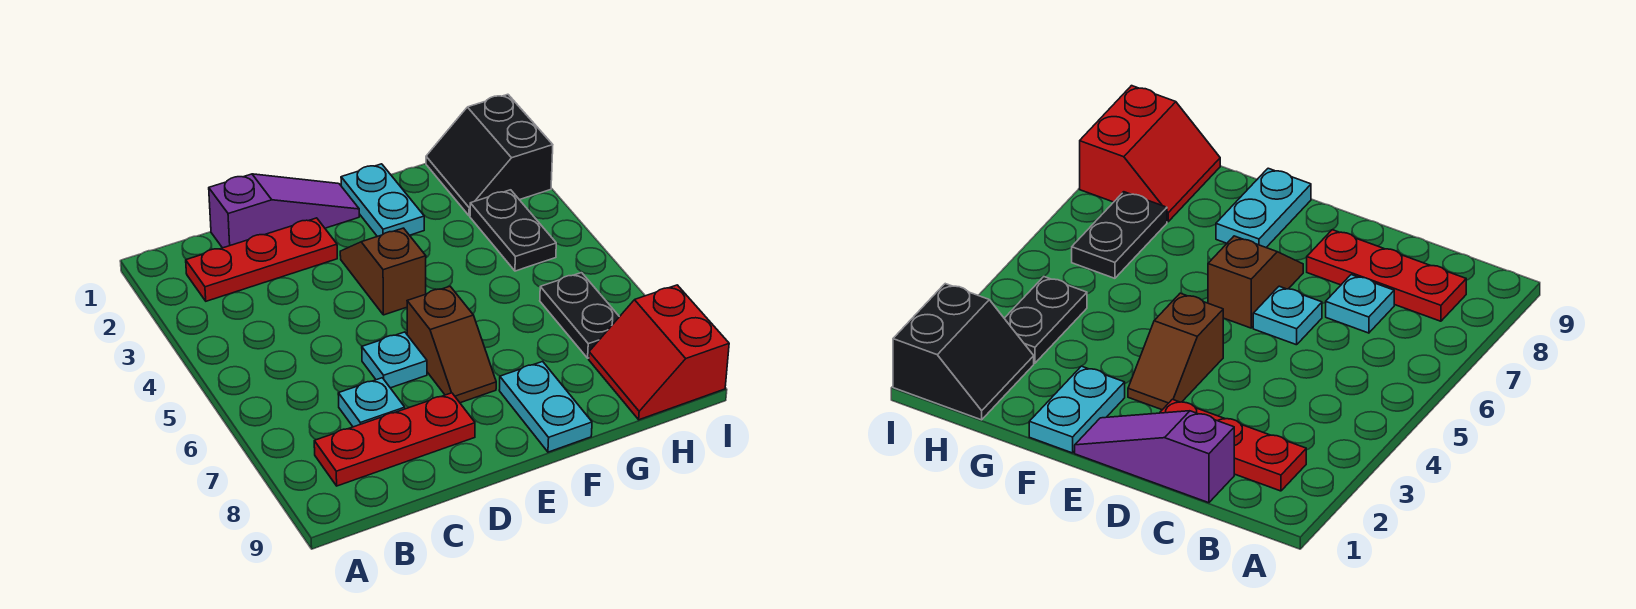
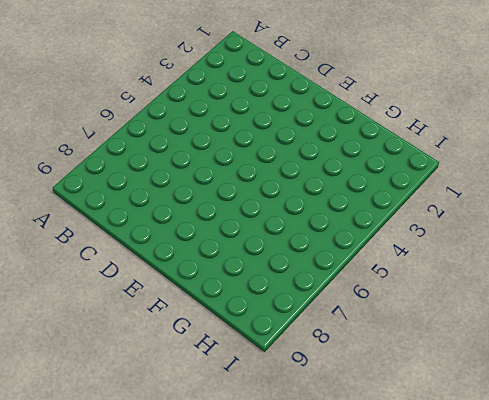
none -> red 1x3 plate [186,218,337,301]
none -> red 1x3 plate [314,393,475,486]
none -> purple 1x3 slope [209,174,359,248]

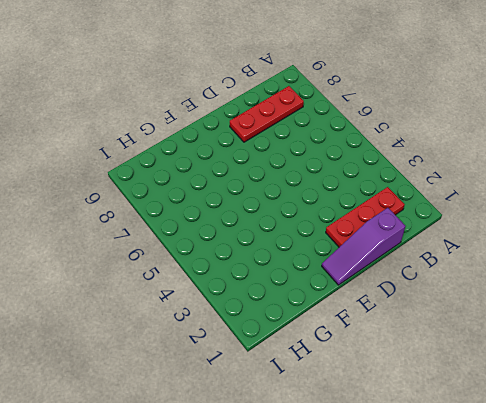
none -> cyan 1x1 plate [338,378,405,427]
none -> cyan 1x1 plate [362,332,427,388]
none -> brown 1x2 slope [340,228,426,315]

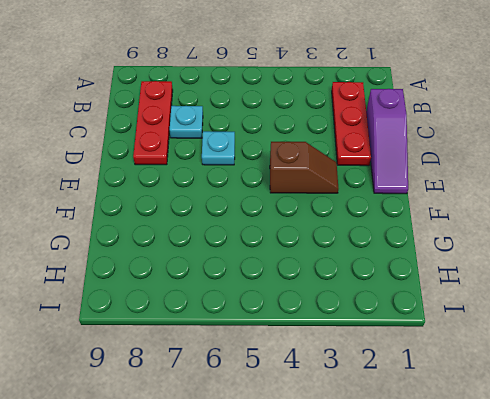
none -> brown 1x2 slope [407,286,496,403]
none -> cyan 1x2 plate [341,164,424,237]
none -> cyan 1x2 plate [499,361,592,452]

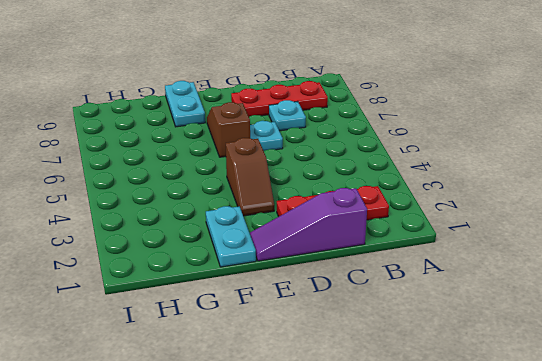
none -> black 2x2 slope [426,94,553,216]
none -> black 1x2 plate [470,190,556,271]
none -> black 1x2 plate [540,273,619,358]

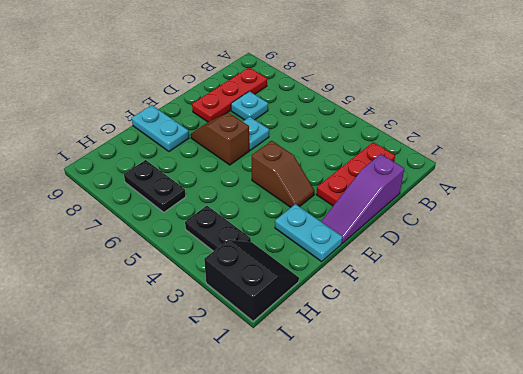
none -> red 2x2 slope [589,285,729,420]

